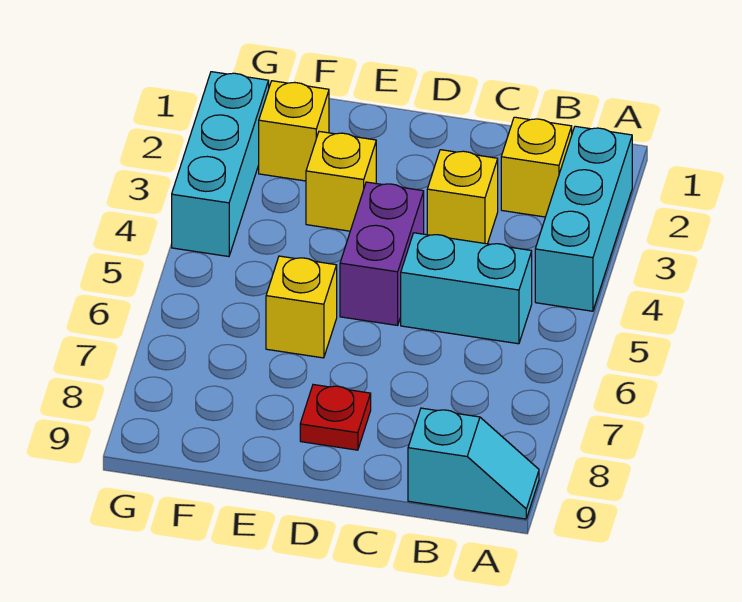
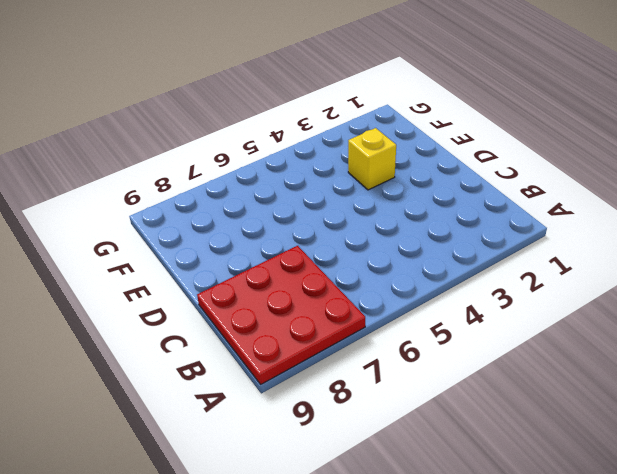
red 3x3 plate [197,246,365,384] -> cyan 1x2 slope [408,408,539,519]
none -> cyan 1x3 brick [535,126,632,311]
none -> yellow 1x1 brick [501,117,572,217]

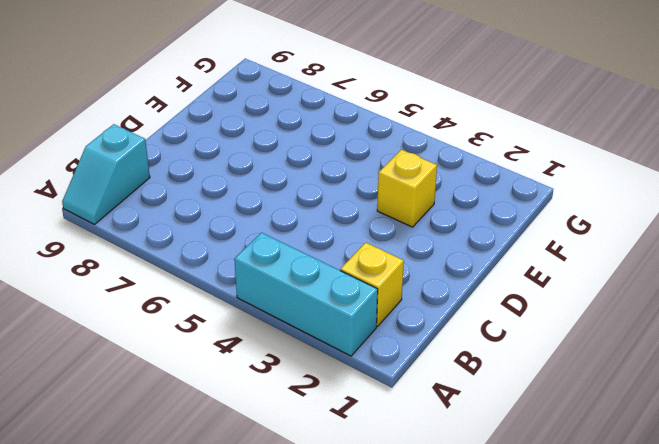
none -> cyan 1x2 brick [401,233,532,344]
none -> yellow 1x1 brick [427,150,498,244]

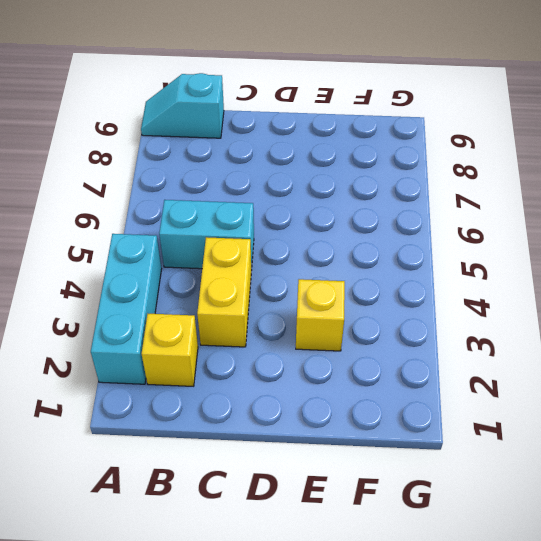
yellow 1x2 brick [197,237,251,347] -> yellow 1x1 brick [427,150,498,244]
none -> purple 1x2 brick [340,182,424,325]
none -> red 1x1 plate [300,385,371,450]

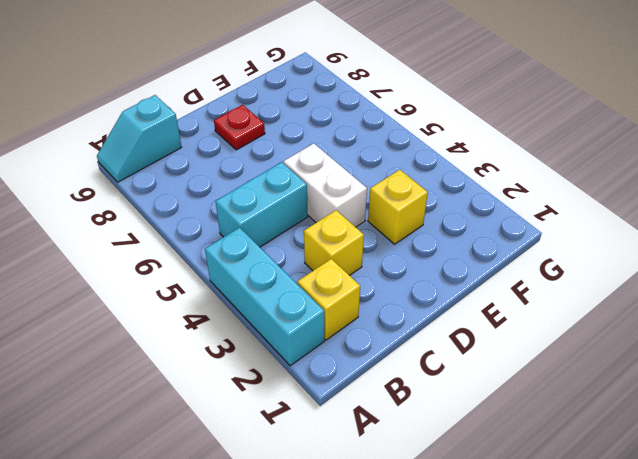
white 1x2 brick [283,143,367,227] -> purple 1x2 brick [340,182,424,325]
none -> yellow 1x1 brick [266,256,337,358]
none -> yellow 1x1 brick [259,81,329,181]

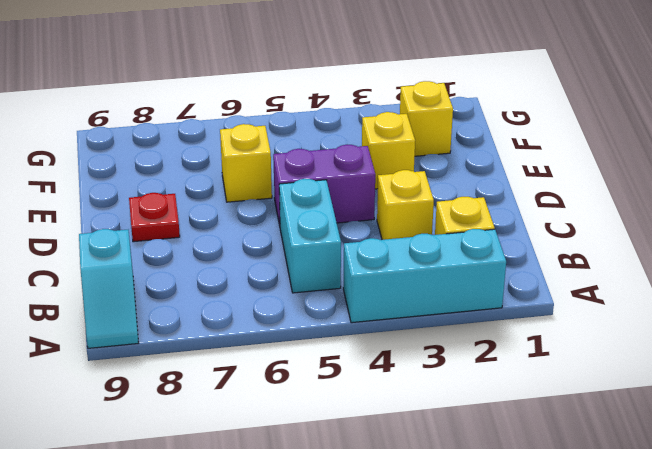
none -> cyan 1x3 brick [172,72,269,257]

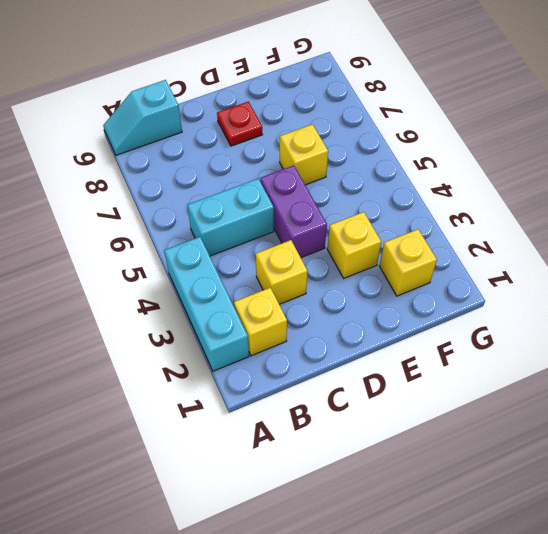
none -> cyan 1x3 brick [172,72,269,257]

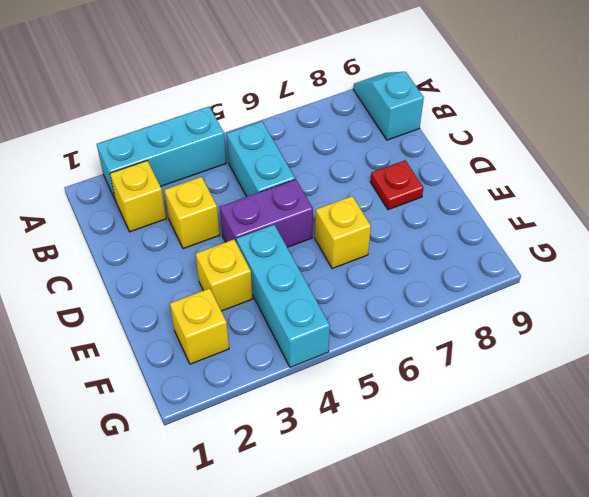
cyan 1x3 brick [236,225,330,367] -> cyan 1x3 brick turned to [172,72,269,257]

